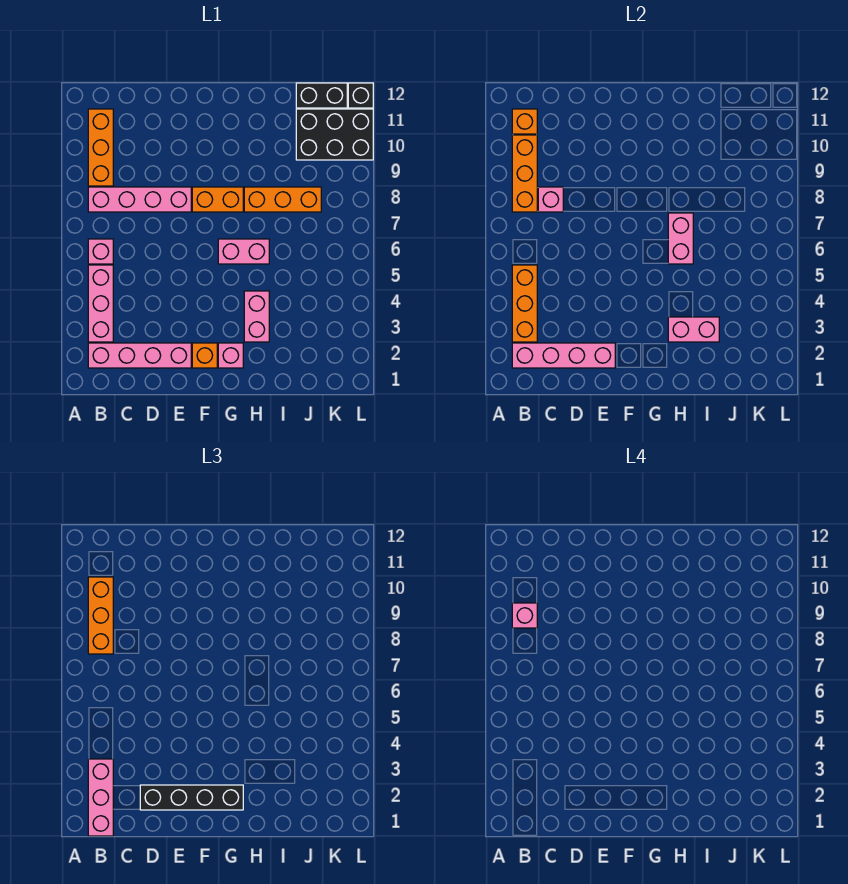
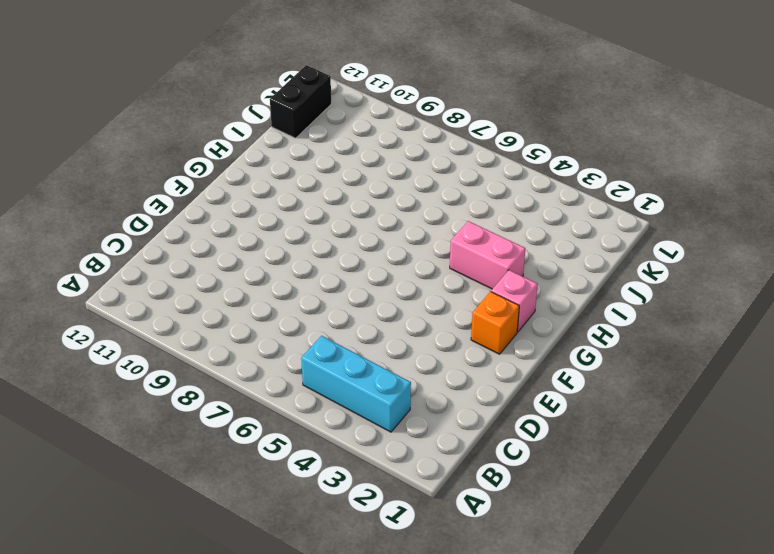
cyan 1x3 brick [301,336,411,432] -> pink 1x3 brick [88,265,113,342]
none -> pink 1x4 brick [88,343,191,368]
none -> pink 1x1 brick [88,239,113,264]
none -> pink 1x4 brick [88,187,191,212]

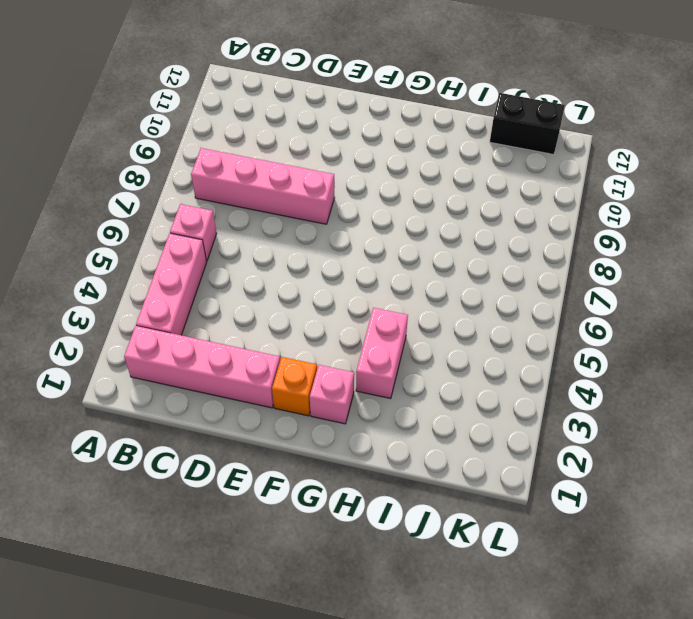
none -> orange 1x3 brick [88,109,113,186]
none -> orange 1x2 brick [192,187,243,212]
none -> pink 1x2 brick [218,239,269,264]

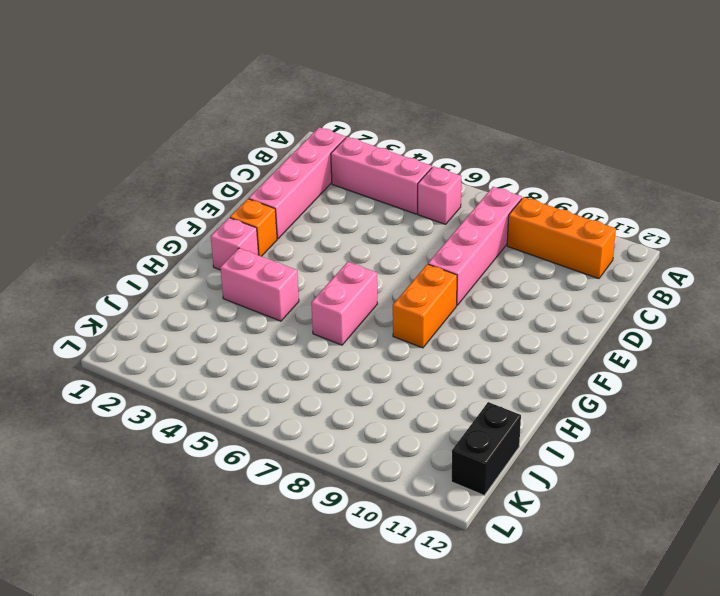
none -> orange 1x3 brick [244,187,321,212]
none -> black 2x3 brick [296,109,373,160]
none -> black 1x1 brick [348,83,373,108]

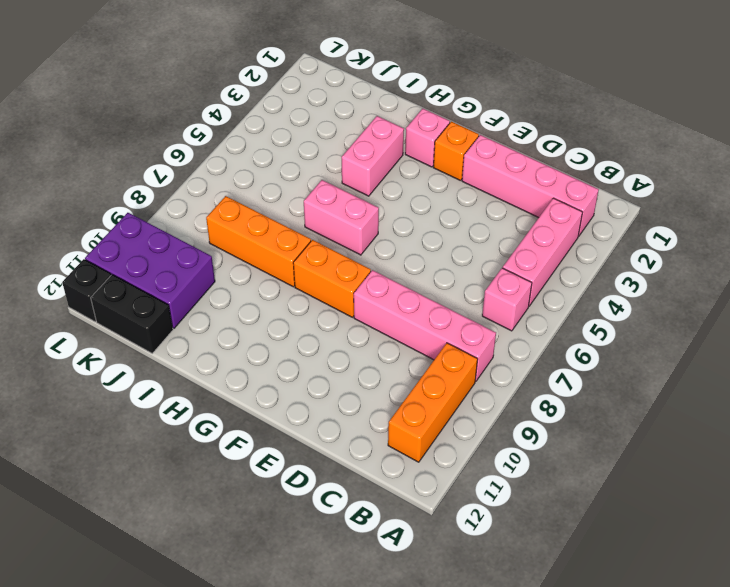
purple 2x3 brick [85,213,215,328] -> black 2x3 brick [296,109,373,160]
none -> pink 1x4 brick [512,343,615,368]
none -> orange 1x3 brick [512,265,537,342]
none -> orange 1x3 brick [512,135,537,212]

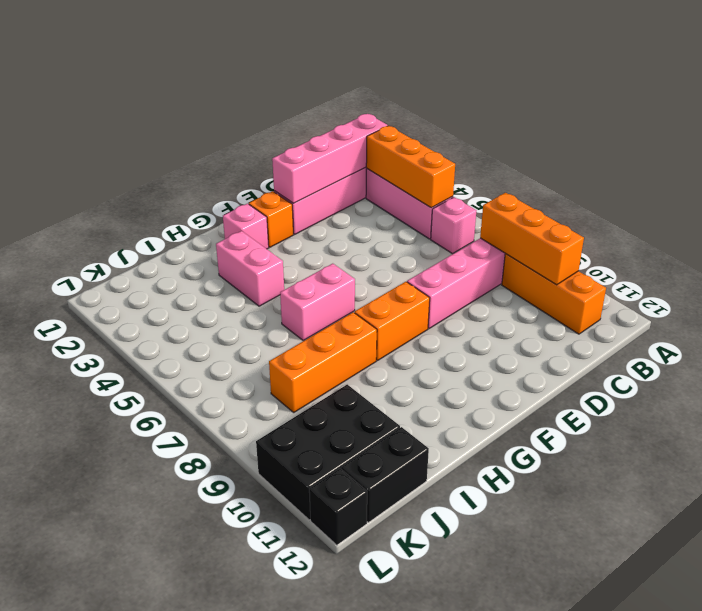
none -> orange 1x1 brick [512,109,537,134]
none -> pink 1x1 brick [538,187,563,212]
none -> pink 1x2 brick [668,317,719,342]

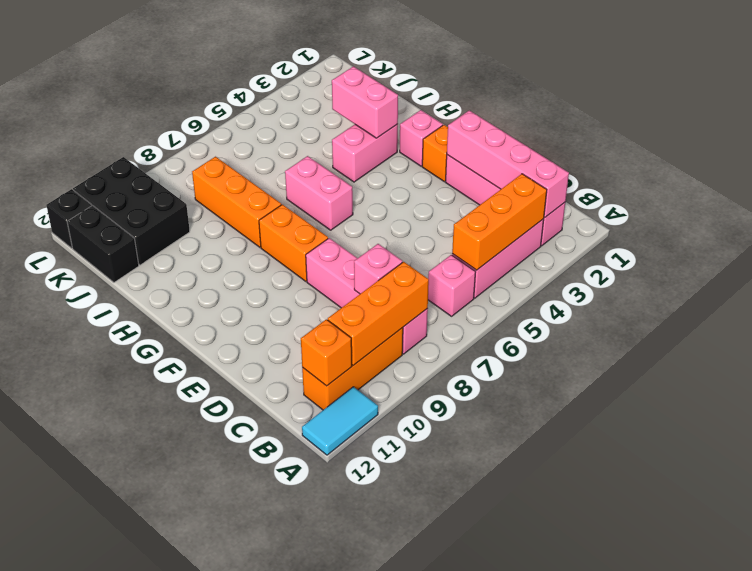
cyan 1x2 tile [302,387,378,455] -> none
none -> pink 1x2 brick [668,213,693,264]
none -> pink 1x3 brick [88,759,113,836]
none -> orange 1x3 brick [88,577,113,654]

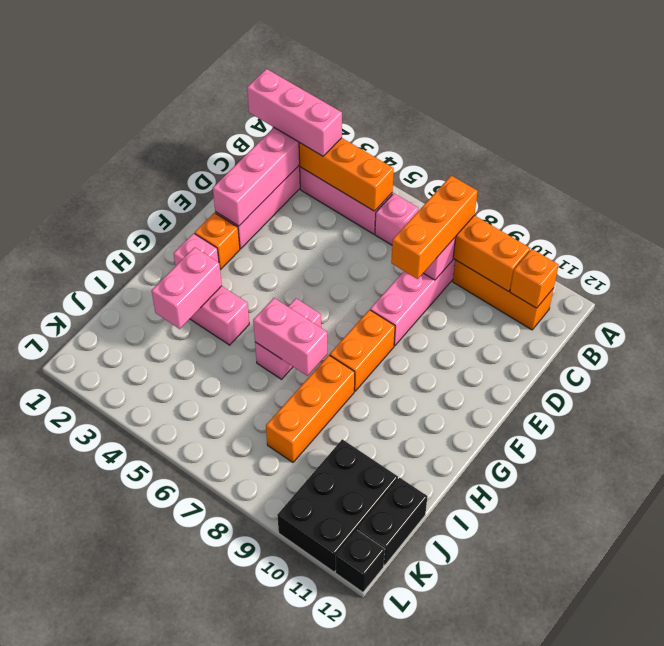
orange 1x3 brick [391,176,478,279] -> orange 1x3 brick turned to [88,577,113,654]
none -> black 1x4 brick [140,785,243,810]
none -> pink 1x1 brick [512,603,537,628]

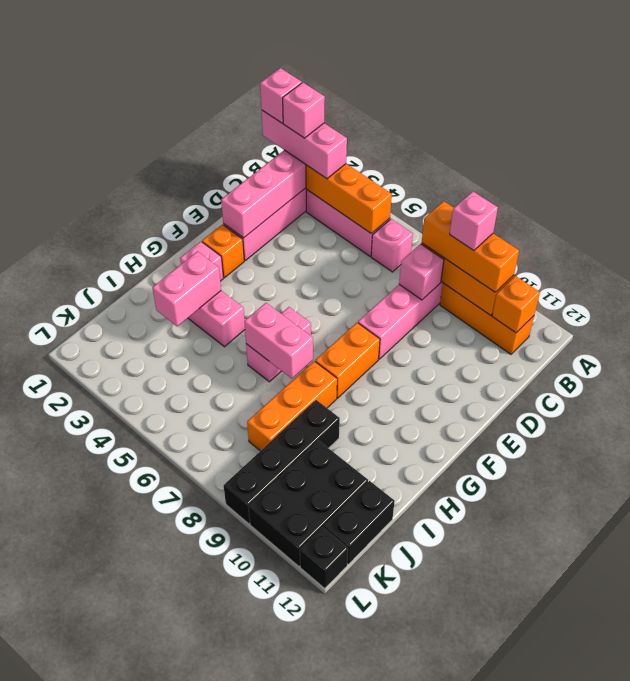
pink 1x1 brick [260,68,302,123] -> none
pink 1x1 brick [283,82,325,138] -> none
black 1x4 brick [224,400,340,524] -> black 1x4 brick moved to [140,785,243,810]

